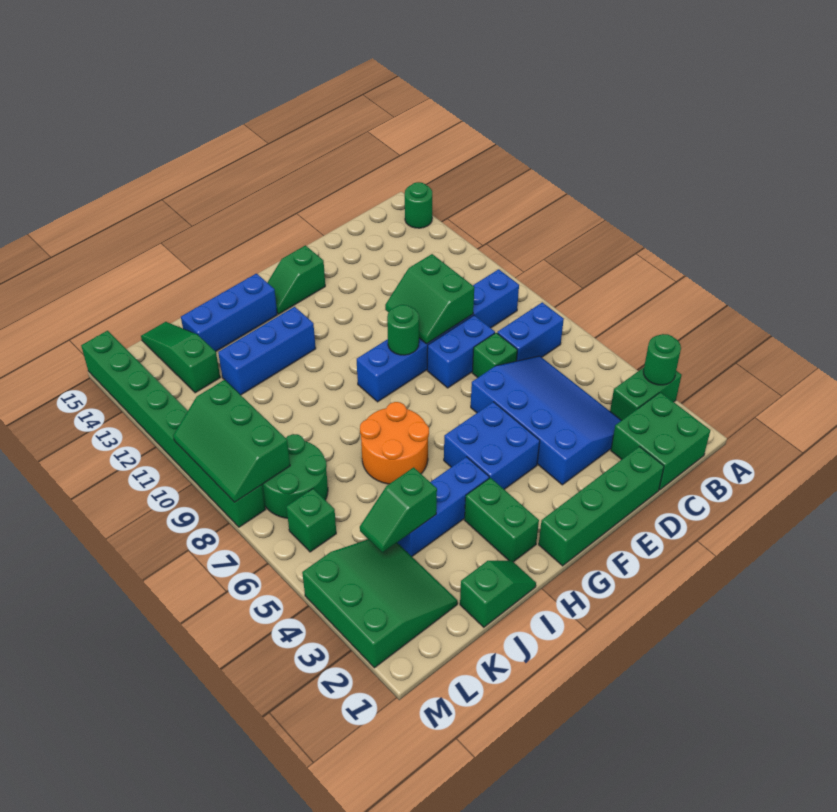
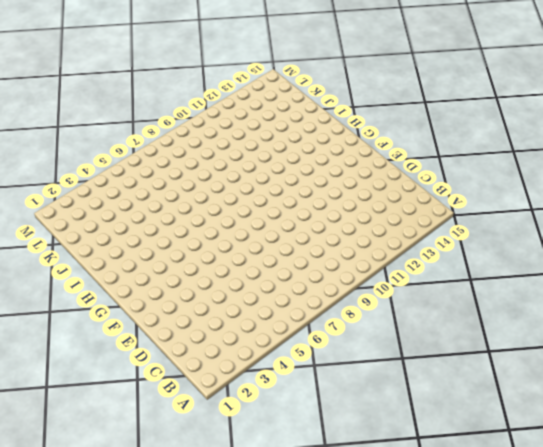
none -> green 1x2 brick [610,368,682,420]
none -> green 1x1 round brick [405,182,432,228]
none -> green 2x2 brick [611,392,710,490]

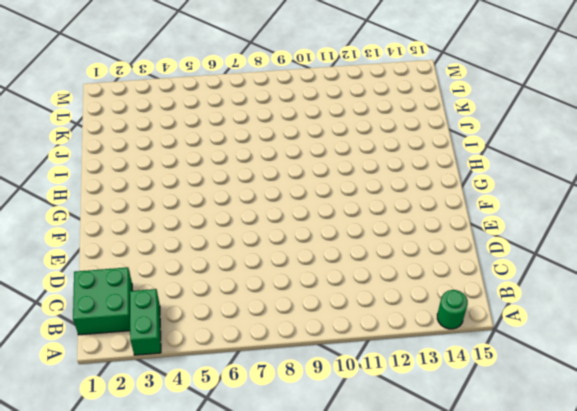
none -> blue 1x2 brick [497,302,564,361]
none -> blue 1x6 brick [357,269,519,402]
none -> blue 3x4 slope [471,356,622,485]

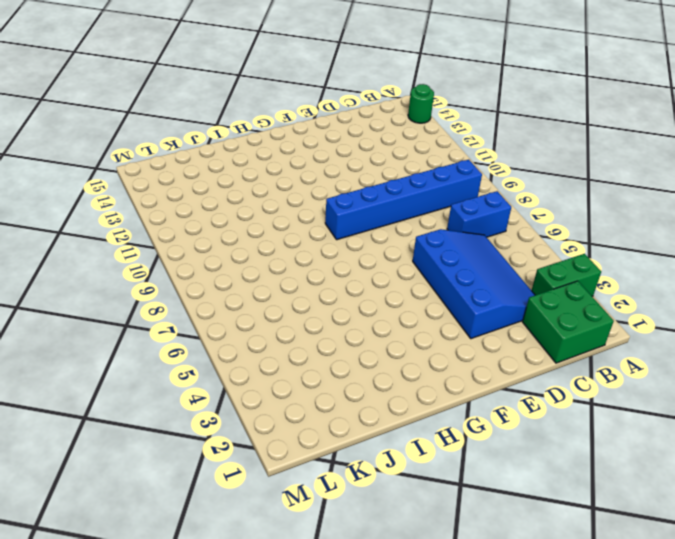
none -> green 1x4 brick [539,447,664,566]
none -> green 1x1 brick [472,333,517,377]
none -> blue 1x2 brick [427,315,495,388]

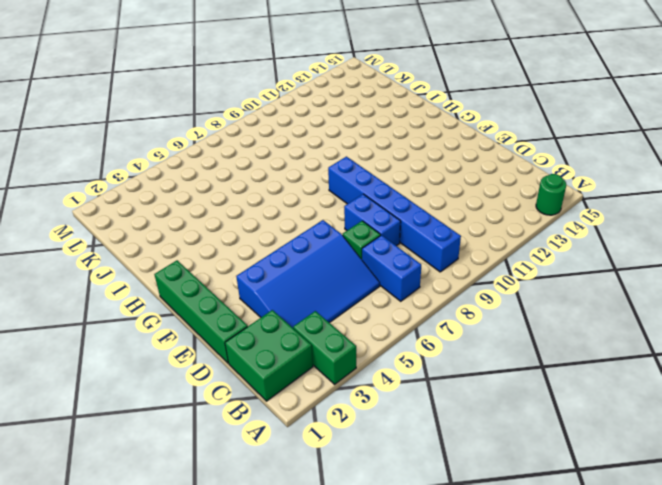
none -> blue 2x2 brick [444,402,540,489]
none -> green 1x2 slope [267,245,325,314]
none -> green 1x2 brick [465,478,539,562]

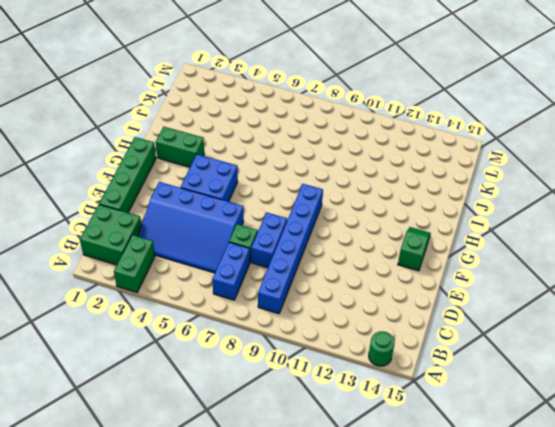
none -> blue 1x3 brick [397,457,489,556]
none -> orange 2x2 round brick [360,402,429,484]
none -> blue 1x3 brick [218,307,316,395]

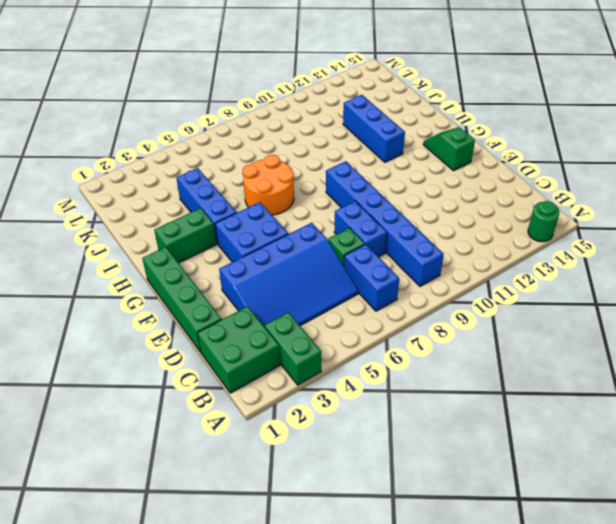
none -> blue 1x3 brick [181,274,277,351]
none -> green 1x2 slope [460,561,536,627]
none -> green 3x3 slope [302,539,458,668]

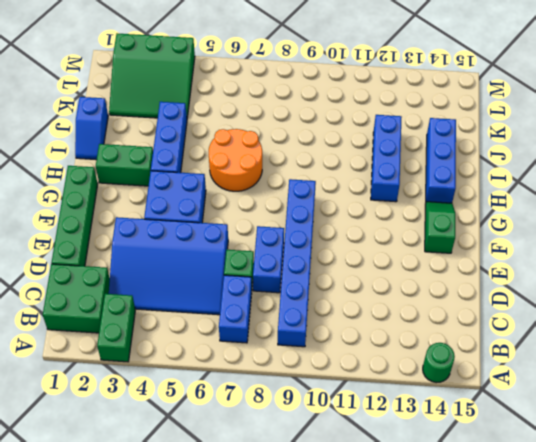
blue 1x2 slope [75,97,108,160] -> green 1x2 slope [460,561,536,627]
none -> green 2x2 round brick [262,434,328,518]
none -> green 1x3 slope [141,322,220,393]
none -> green 1x1 brick [286,489,336,552]

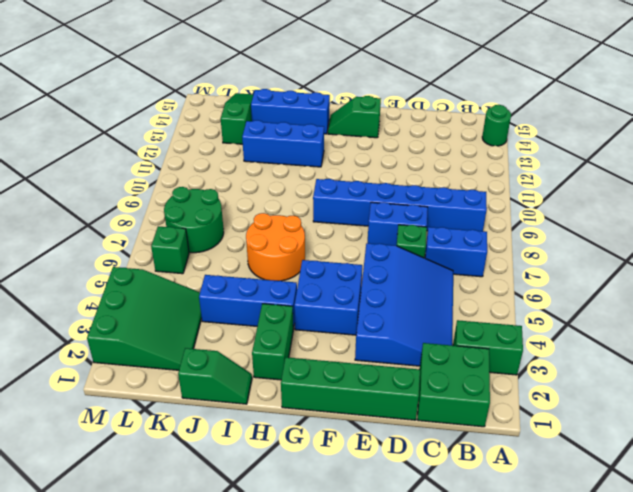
none -> green 1x8 brick [81,331,266,527]
none -> green 1x1 round brick [644,334,681,385]
none -> green 2x2 slope [385,254,474,344]

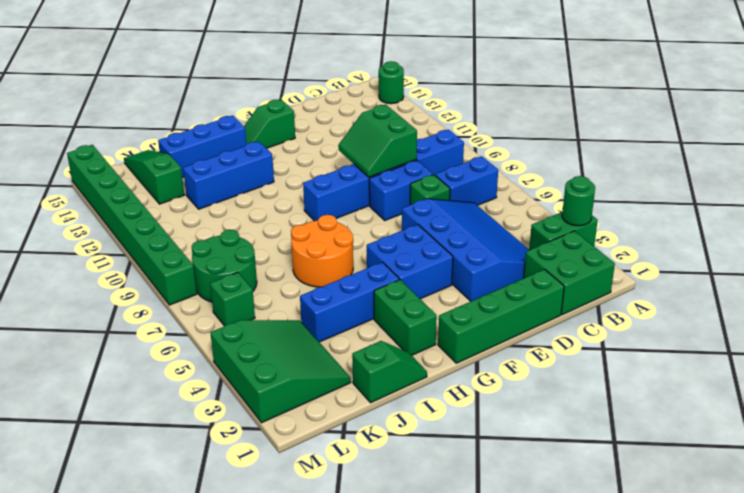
none -> green 1x1 round brick [387,305,419,355]
none -> green 1x2 slope [360,467,437,553]
none -> green 2x3 slope [173,380,290,502]

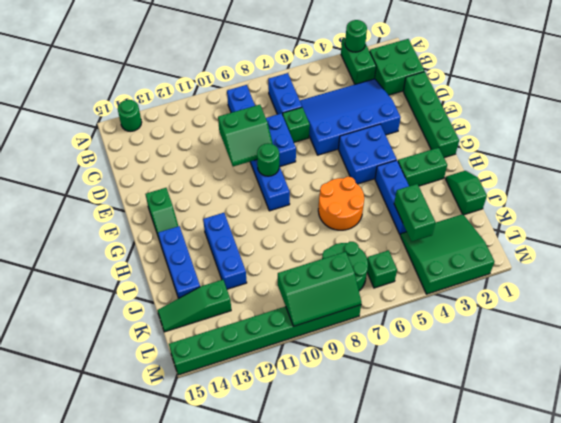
green 1x2 brick [394,184,436,242] -> green 1x2 slope [360,467,437,553]

